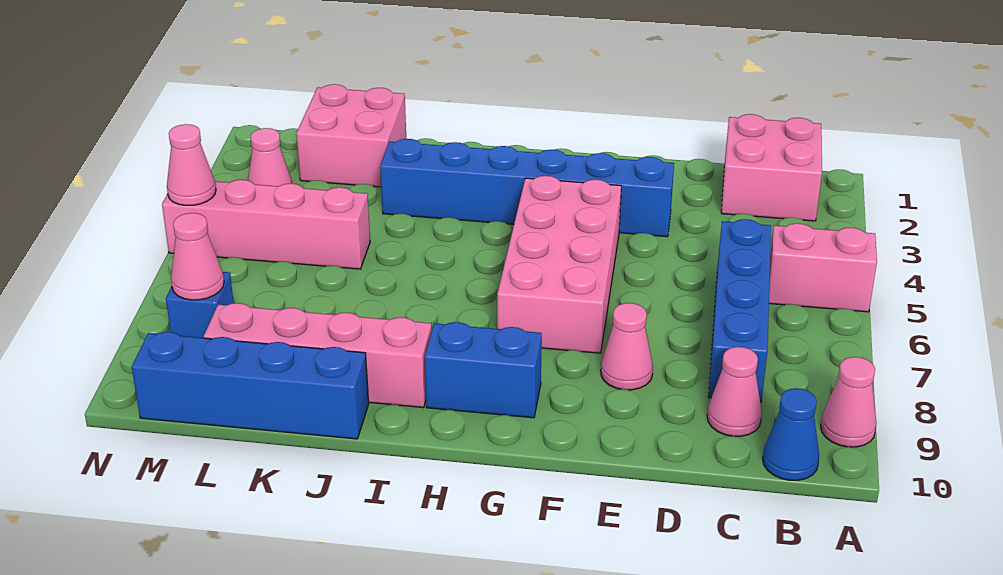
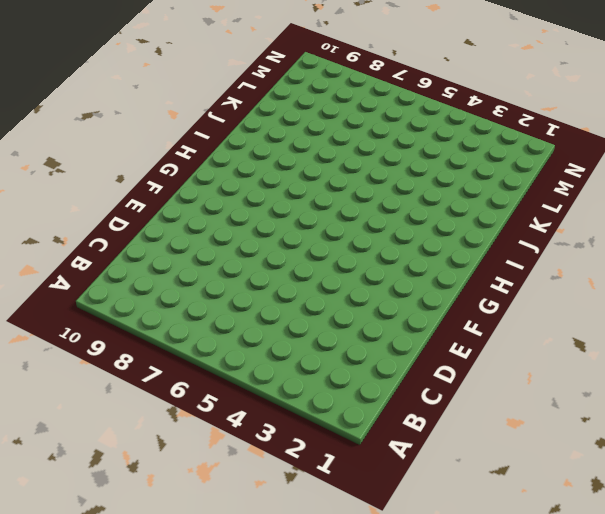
none -> pink 1x2 brick [769,223,877,312]
none -> pink 1x1 cone [821,357,876,447]
none -> pink 2x2 brick [721,114,822,221]

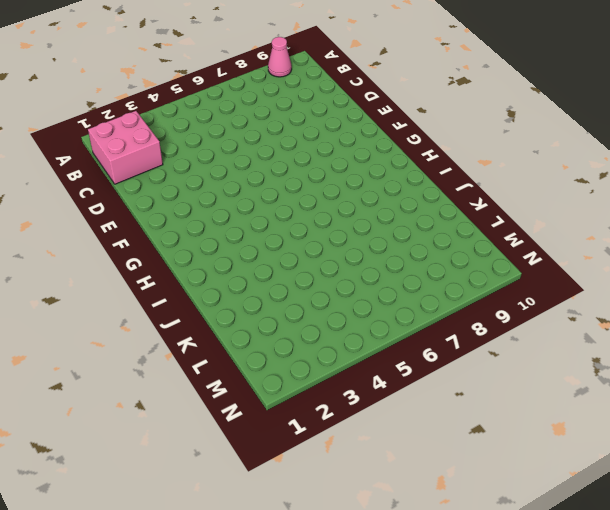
none -> pink 1x2 brick [769,223,877,312]
none -> blue 1x1 cone [763,388,819,480]
none -> blue 1x4 brick [709,219,771,402]

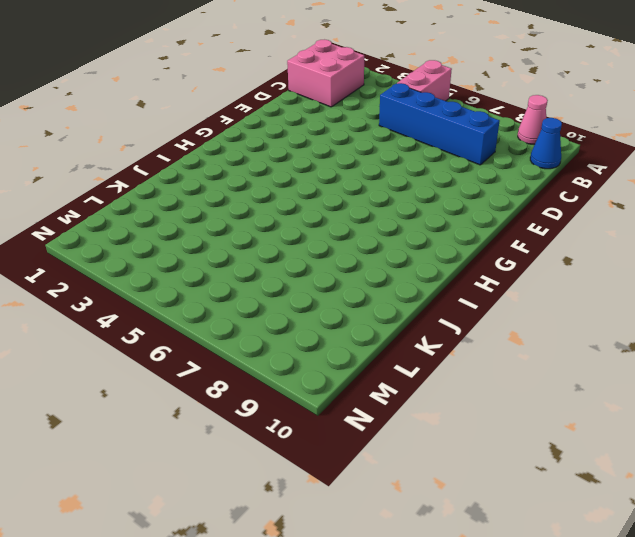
none -> pink 1x1 cone [707,347,762,436]
none -> blue 1x6 brick [380,139,674,237]
none -> pink 1x1 cone [601,303,653,390]

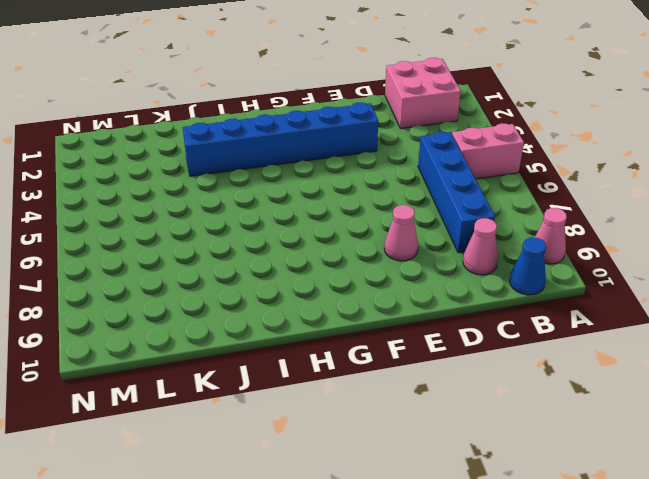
none -> pink 2x4 brick [497,176,621,353]
none -> blue 1x2 brick [425,322,542,418]
none -> pink 1x4 brick [203,303,432,408]

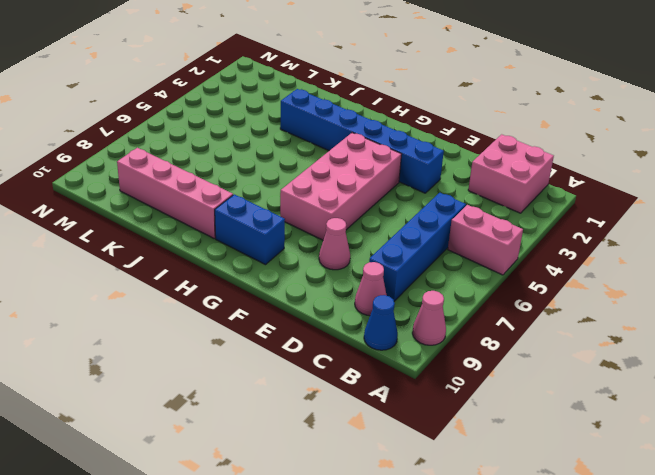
none -> blue 1x4 brick [132,332,369,439]
none -> pink 2x2 brick [296,84,406,187]
none -> pink 1x4 brick [162,180,370,269]

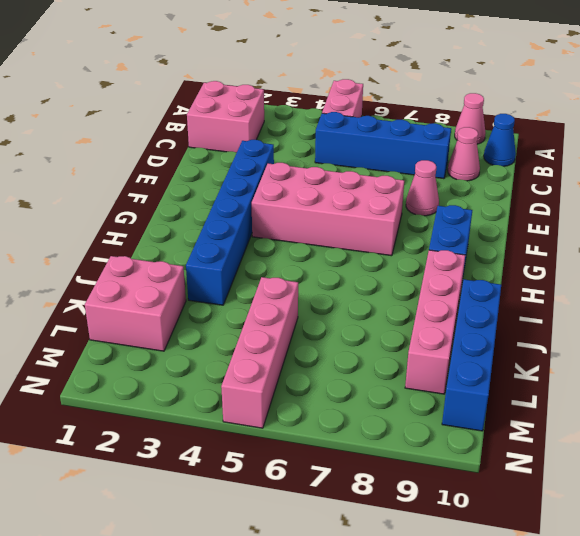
none -> pink 1x1 cone [248,128,292,186]
none -> blue 1x1 brick [166,272,234,338]
none -> pink 1x1 cone [171,213,224,300]

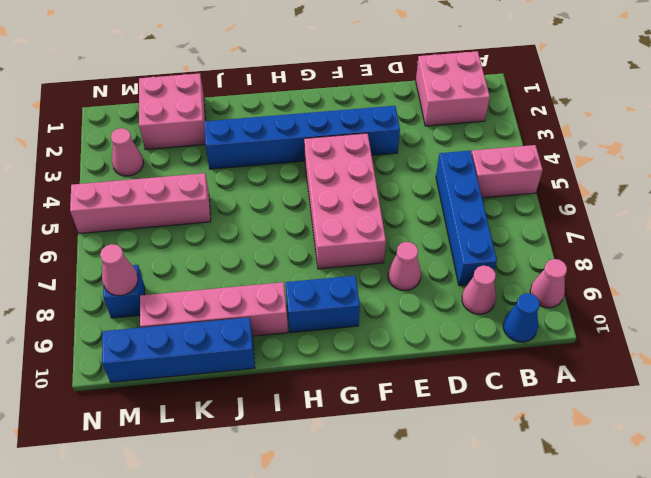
none -> pink 1x1 cone [167,124,216,205]

